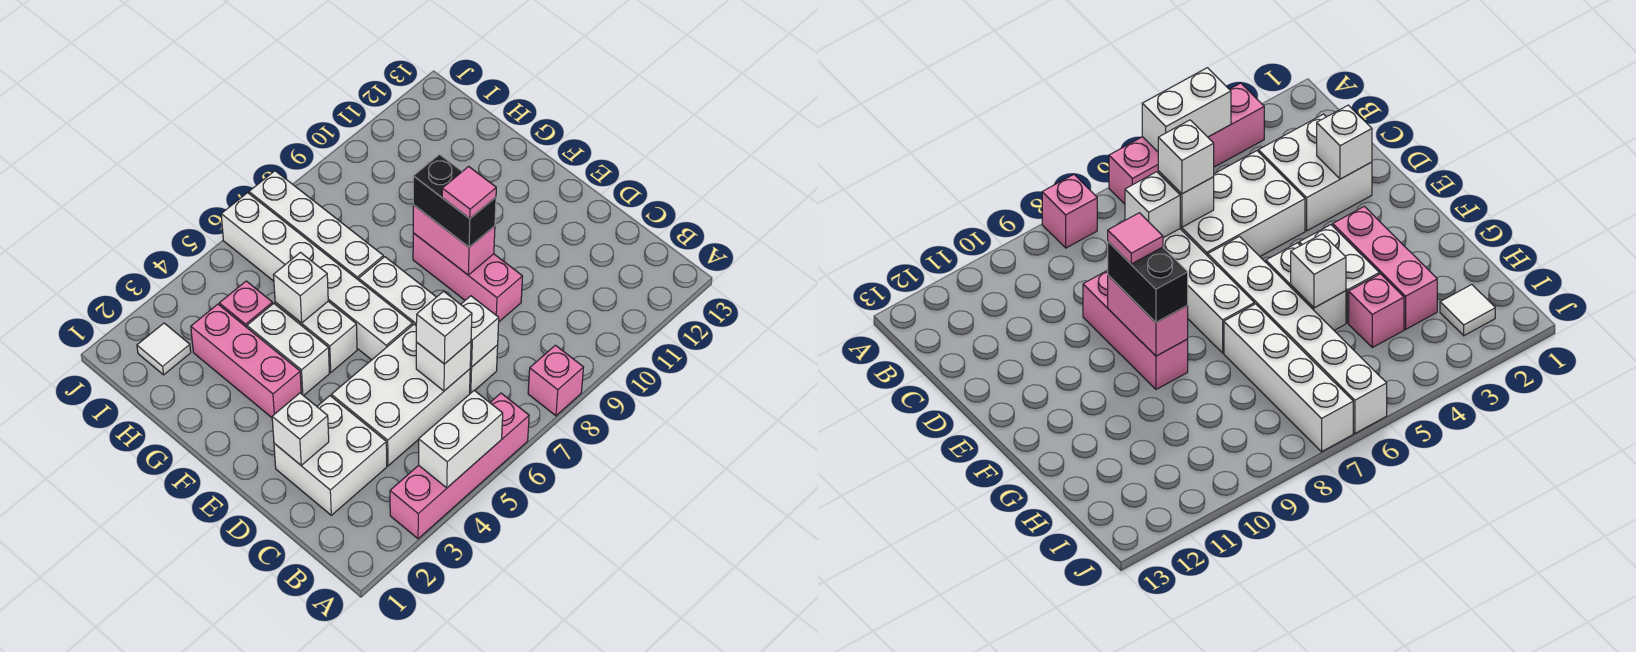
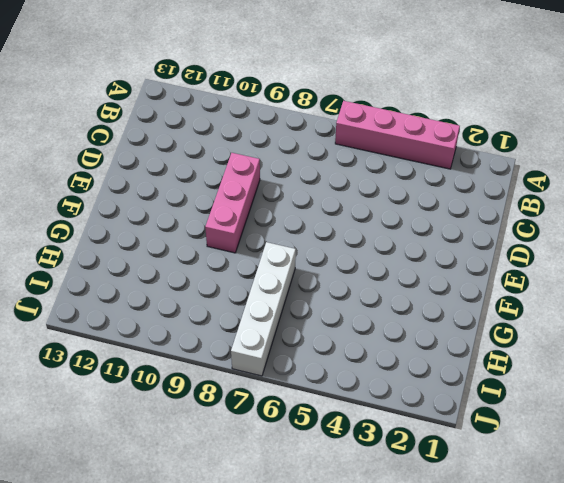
none -> pink 1x1 brick [528,345,584,416]
none -> white 2x2 brick [274,396,387,515]
none -> white 2x3 brick [331,324,470,466]

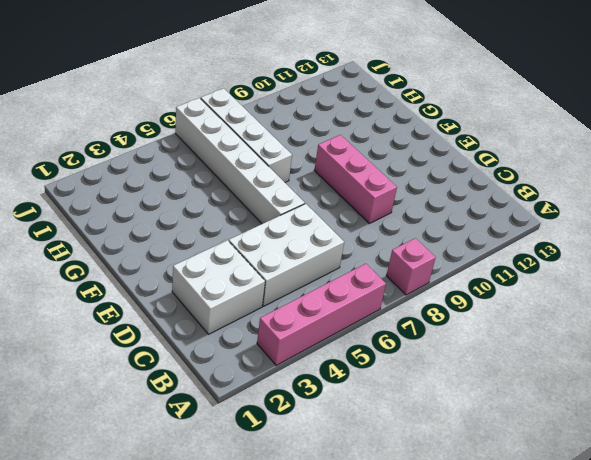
none -> white 1x4 brick [359,257,498,393]
none -> pink 1x3 brick [191,304,301,418]
none -> white 1x2 brick [247,303,329,396]

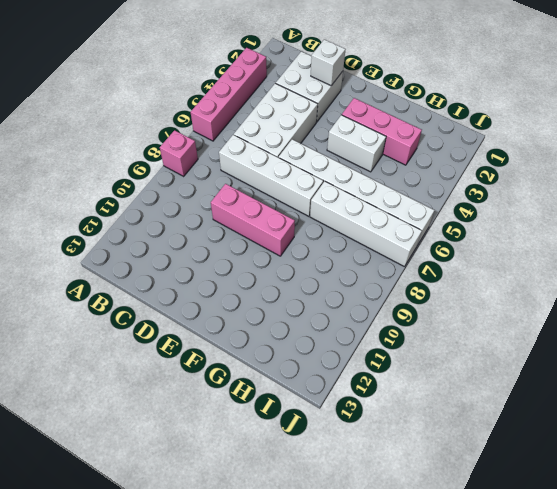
none -> white 1x2 brick [275,301,357,372]
none -> pink 1x1 brick [219,281,273,327]
none -> white 1x1 tile [137,323,191,375]

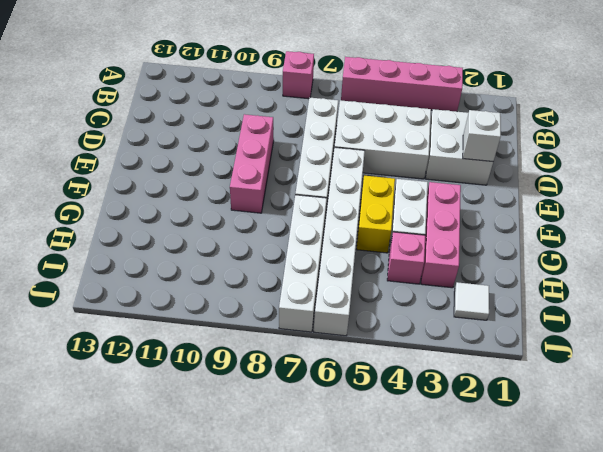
yellow 1x2 brick [357,176,395,253] -> white 1x2 brick [275,301,357,372]
none -> white 1x2 brick [419,390,503,488]
none -> white 1x1 brick [416,342,471,391]
none -> white 1x1 brick [461,296,499,367]

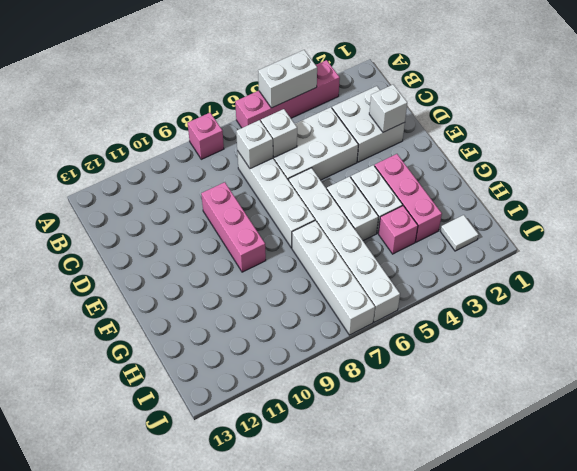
none -> pink 1x2 brick [413,205,495,275]
none -> white 1x1 brick [274,252,328,323]
none -> white 1x1 brick [416,291,472,364]

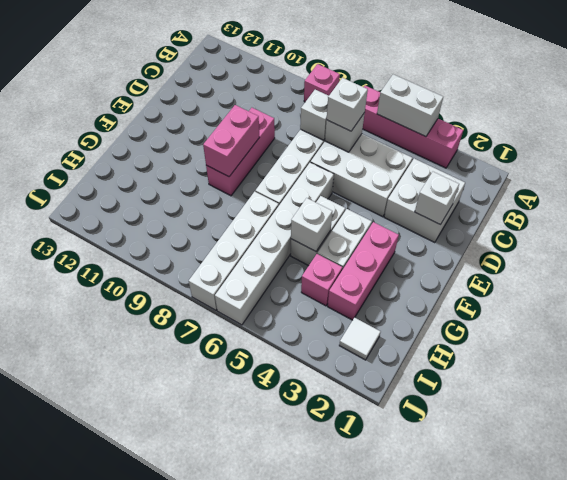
none -> black 1x2 brick [413,155,496,247]
none -> pink 1x1 tile [442,166,496,219]

